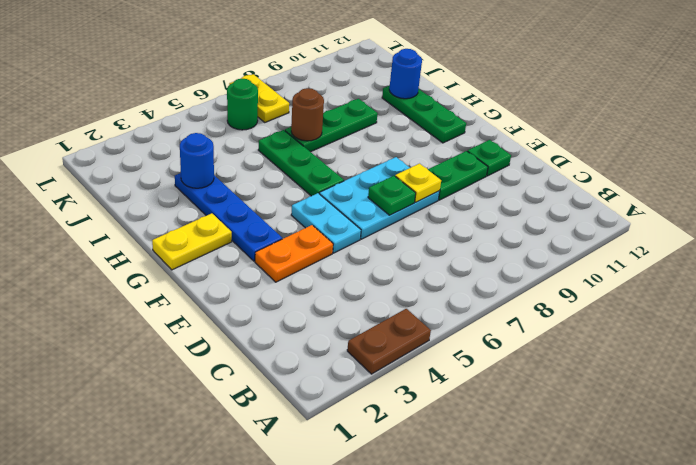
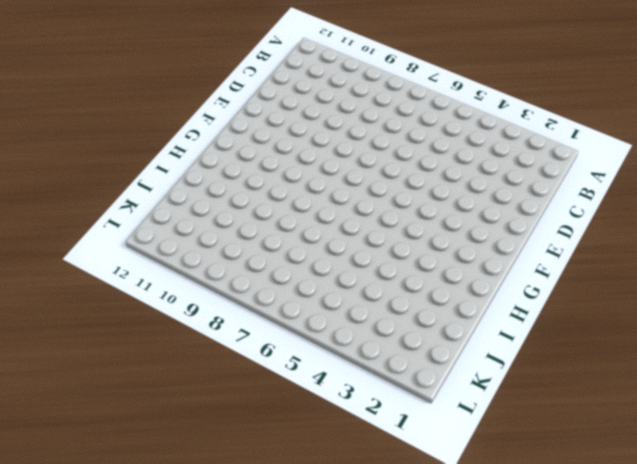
none -> brown 1x2 plate [347,309,431,374]
none -> orange 1x2 plate [255,225,333,282]
none -> cyan 1x2 plate [291,193,361,253]

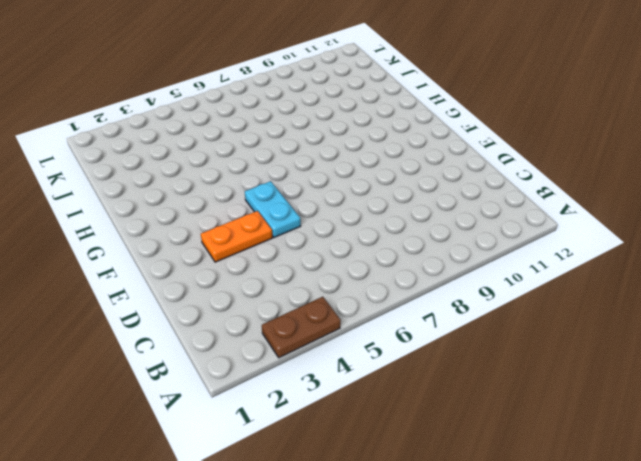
none -> cyan 2x3 plate [319,157,440,239]
none -> green 1x2 plate [428,151,488,200]
none -> green 1x1 plate [467,140,511,176]

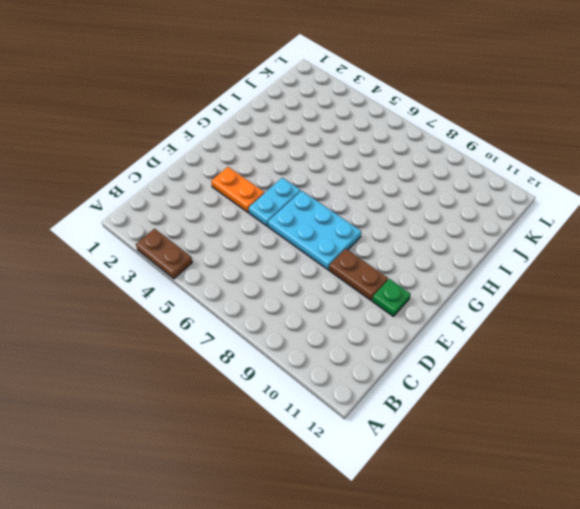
brown 1x2 plate [329,249,388,300] -> green 1x2 plate [428,151,488,200]
none -> blue 1x4 plate [175,173,282,261]
none -> yellow 1x2 plate [152,213,232,270]
none -> green 1x3 plate [258,130,344,196]

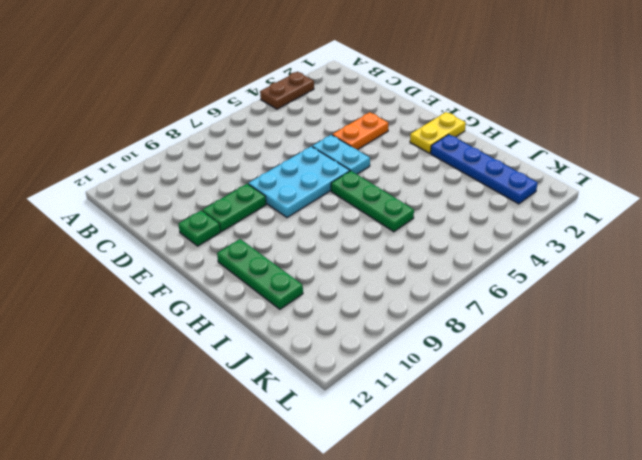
blue 1x4 plate [431,134,538,204] -> blue 1x4 plate moved to [175,173,282,261]
none -> green 1x3 plate [285,99,378,152]
none -> green 1x1 round brick [227,78,258,130]
none -> yellow 1x2 plate [229,74,289,122]

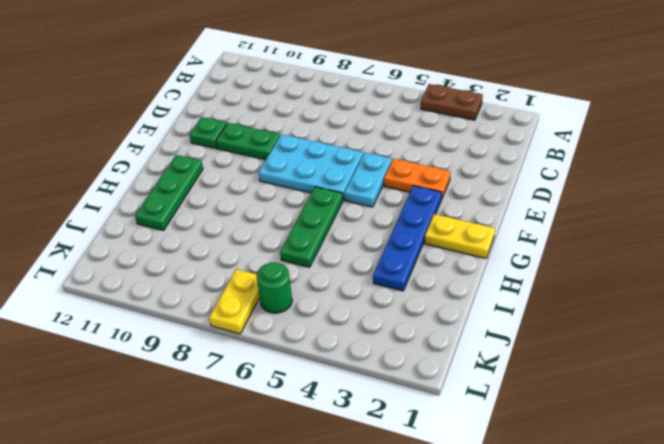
none -> green 1x3 plate [285,99,378,152]
none -> green 1x1 plate [368,176,416,215]
none -> yellow 1x1 plate [395,164,441,202]

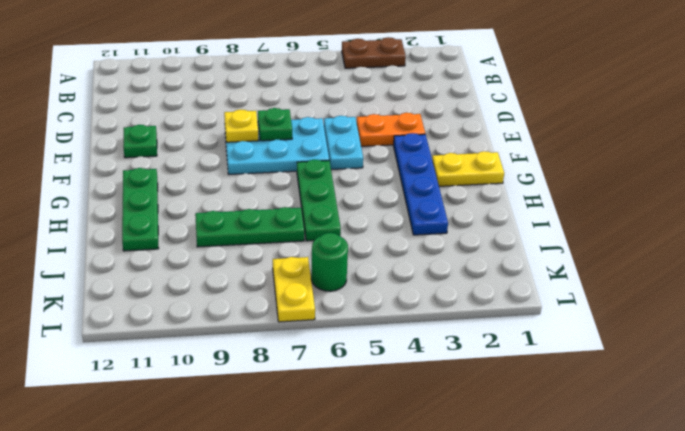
none -> green 1x2 plate [428,151,488,200]
none -> blue 1x1 round brick [180,133,214,188]
none -> brown 1x1 round brick [291,88,324,141]

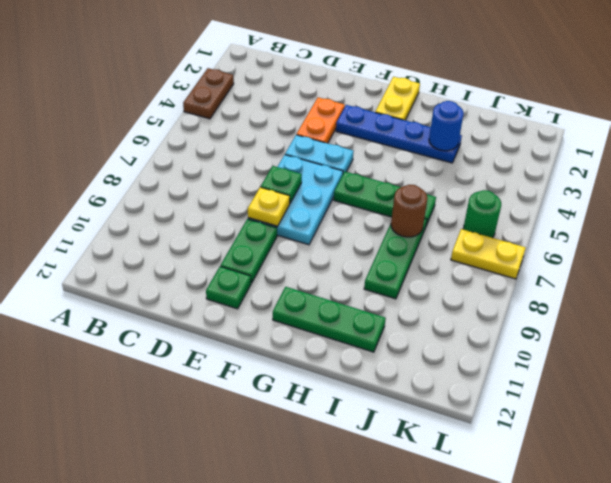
none -> blue 1x1 round brick [389,49,422,99]

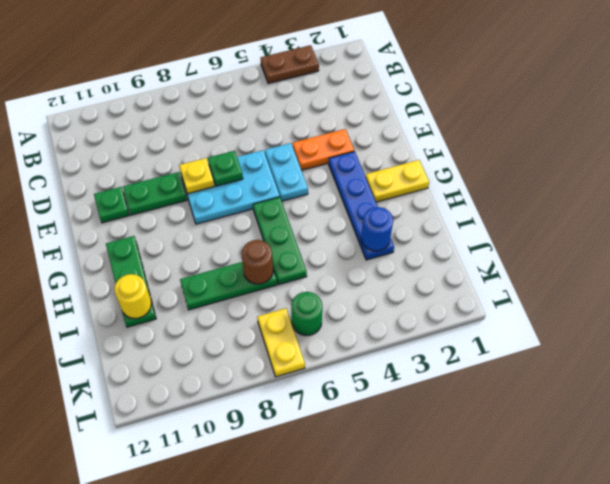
yellow 1x1 round brick [114,274,151,319] -> blue 1x1 round brick [389,49,422,99]

